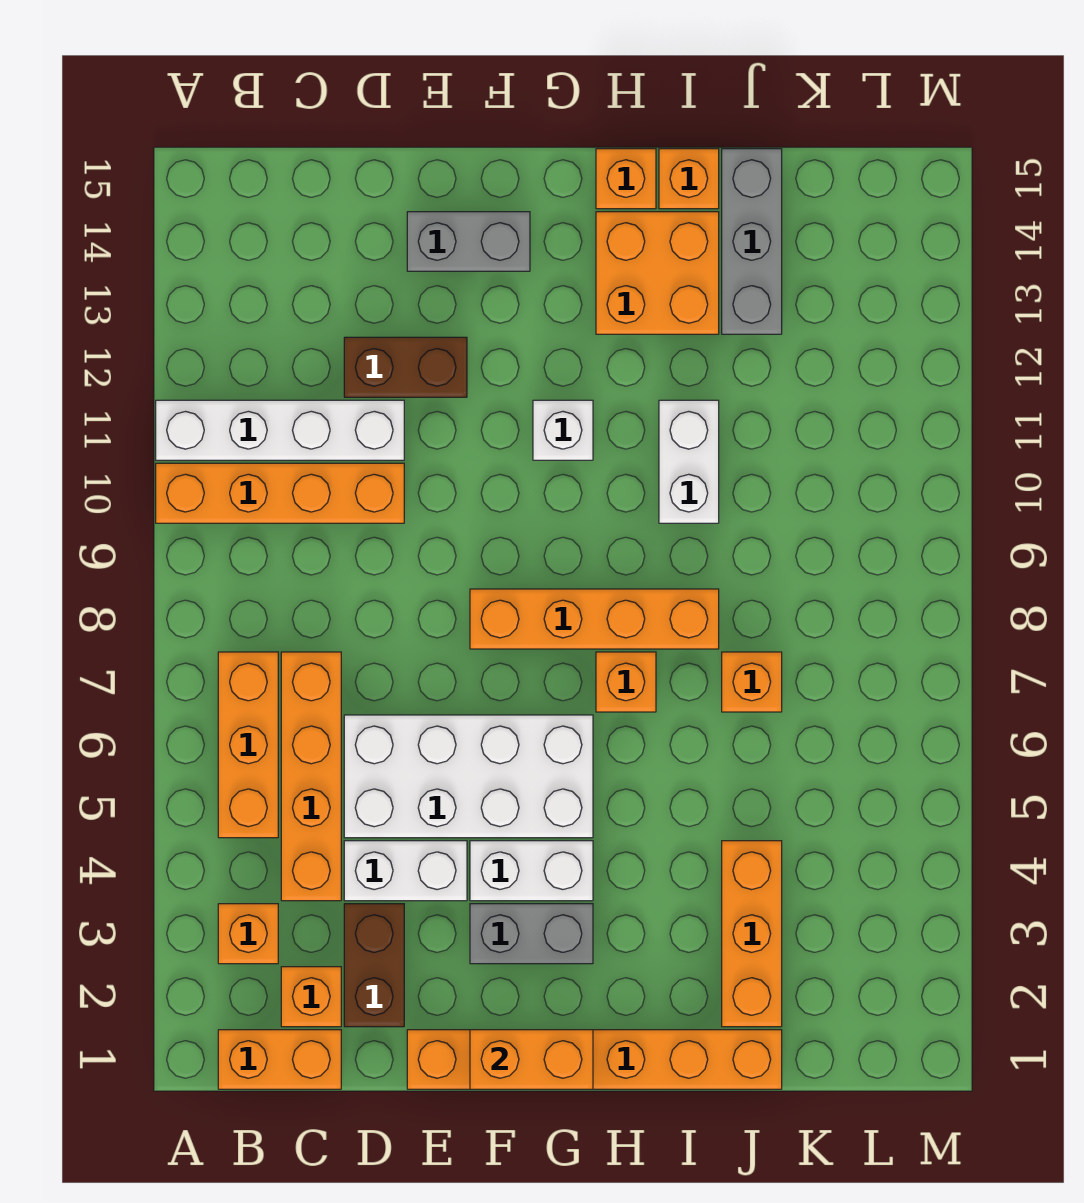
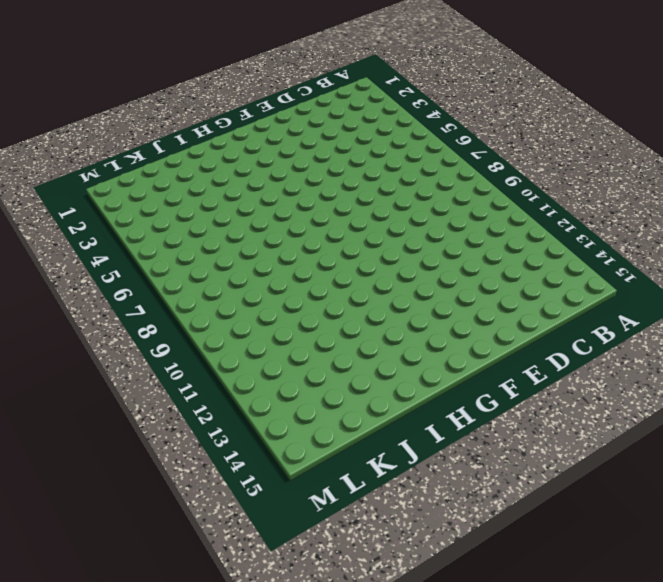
none -> orange 1x4 brick [156,463,404,523]
none -> white 1x4 brick [156,400,404,460]
none -> orange 1x2 brick [218,1030,341,1089]

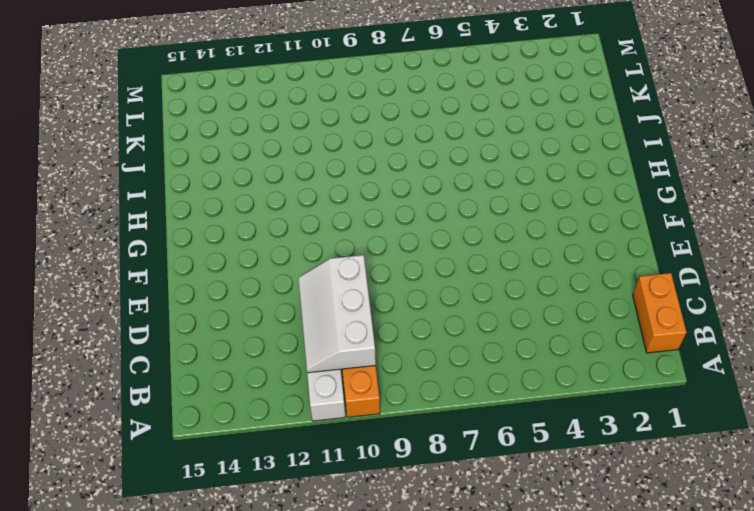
white 2x3 slope [299,255,376,373] -> none
none -> orange 1x1 brick [218,904,278,964]
none -> orange 1x3 brick [218,652,278,838]
none -> orange 1x1 brick [281,967,341,1027]

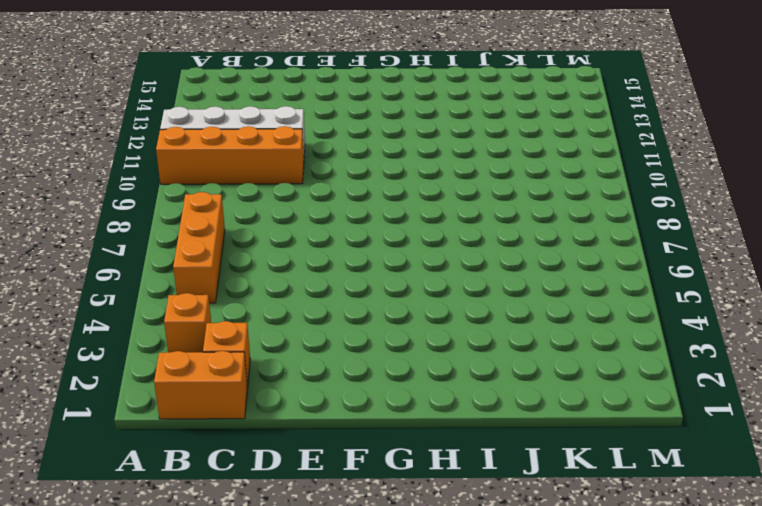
none -> orange 1x4 brick [281,652,341,901]
none -> brown 1x2 brick [344,904,404,1027]
none -> white 1x2 brick [344,841,467,901]

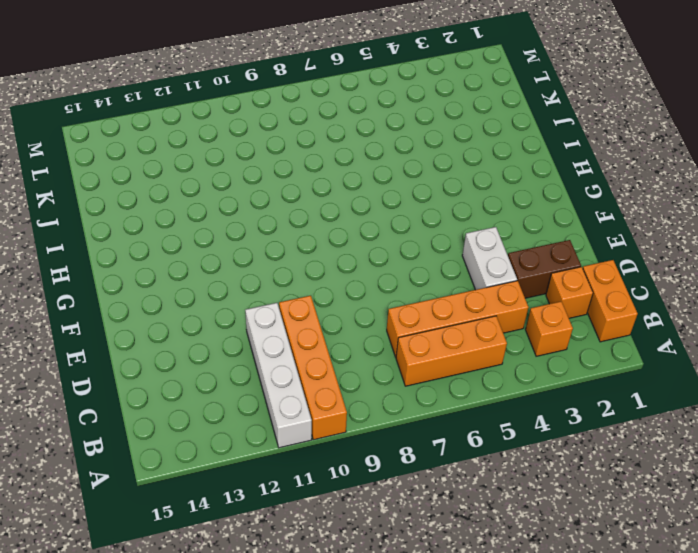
none -> white 2x4 brick [344,715,593,838]
none -> brown 1x2 brick [344,337,467,397]
none -> orange 1x6 brick [407,1030,782,1089]

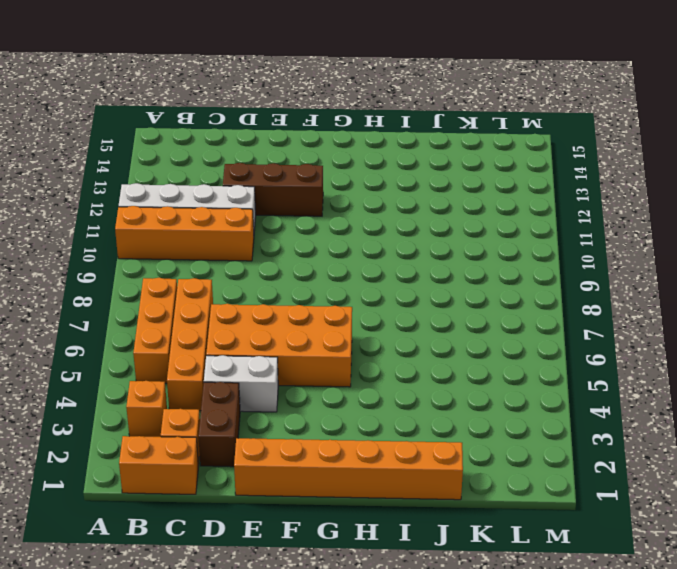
orange 2x4 brick [206,304,352,387] -> white 2x4 brick [344,715,593,838]
brown 1x3 brick [223,163,323,216] -> brown 1x2 brick [344,337,467,397]
none -> grey 1x2 brick [407,212,530,271]
none -> grey 1x2 brick [470,904,593,964]
none -> white 1x2 brick [470,841,593,901]

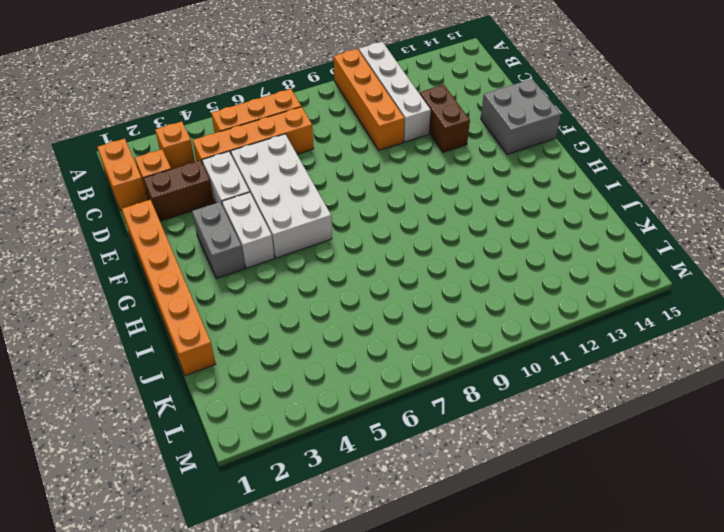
grey 2x2 brick [481,79,561,154] -> grey 1x2 brick [407,212,530,271]
none -> orange 1x4 brick [470,589,719,649]
none -> white 1x1 brick [533,400,593,460]
none -> orange 1x1 brick [596,652,656,712]

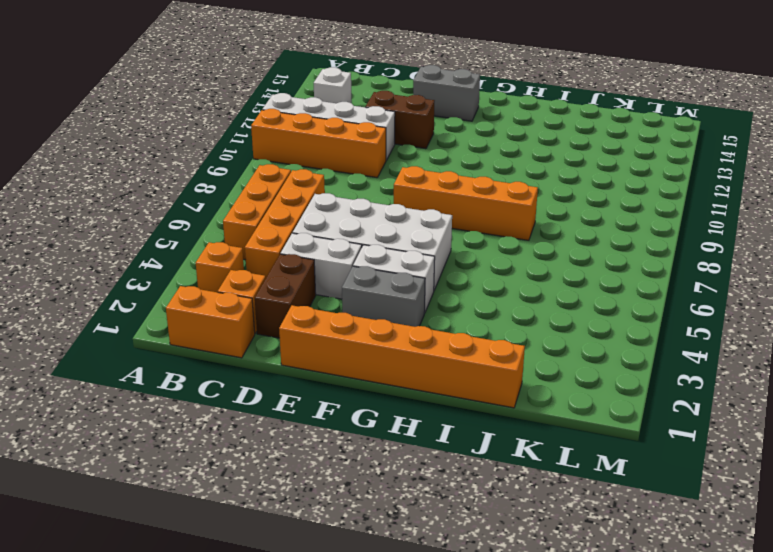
white 1x1 brick [314,67,352,103] -> white 1x1 brick moved to [533,400,593,460]
none -> orange 1x1 brick [596,652,656,712]
none -> orange 2x2 brick [596,212,719,334]
none -> orange 1x1 brick [596,149,656,209]

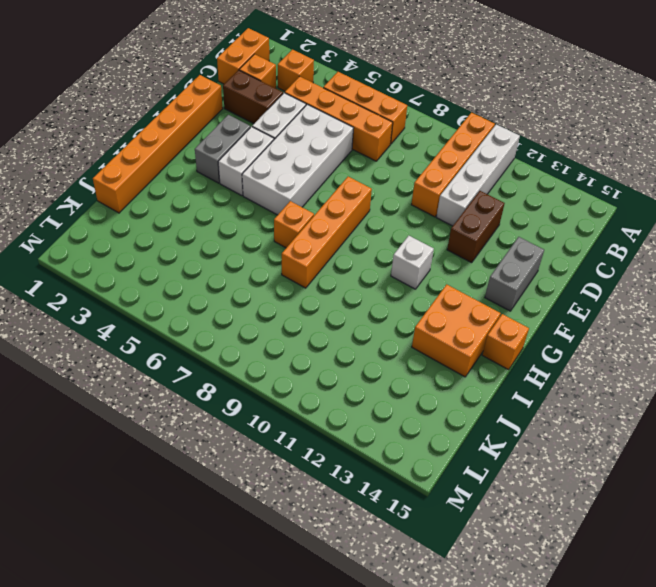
none -> white 1x2 brick [659,400,719,523]
none -> orange 1x1 brick [659,149,719,209]
none -> orange 1x3 brick [722,841,782,1027]

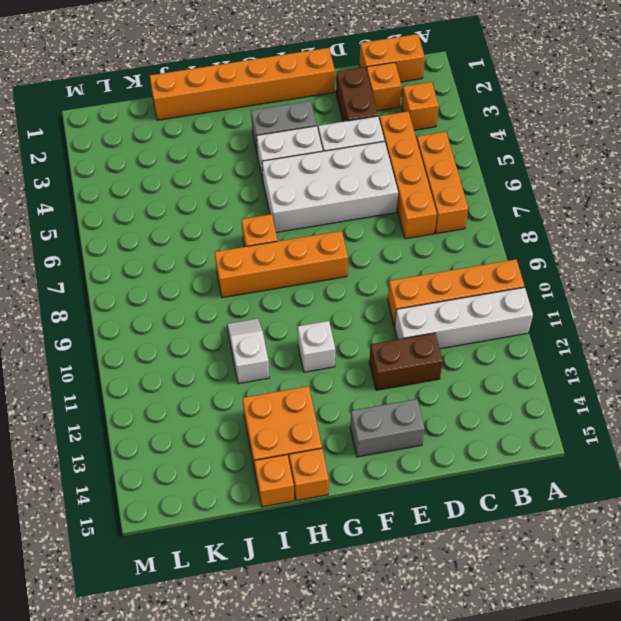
white 1x2 slope [227,319,269,384] -> white 1x2 brick [659,400,719,523]
none -> orange 1x3 brick [722,841,782,1027]
none -> orange 1x1 brick [722,652,782,712]
none -> grey 1x3 brick [722,149,782,334]

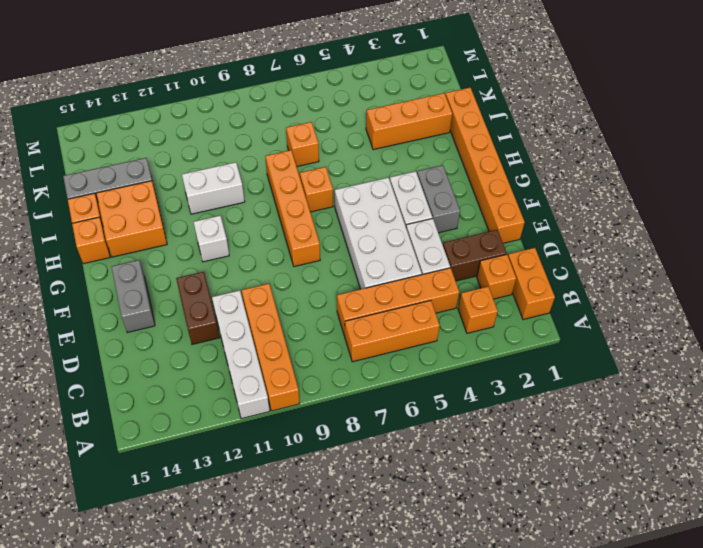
none -> orange 1x2 brick [470,1030,593,1089]

